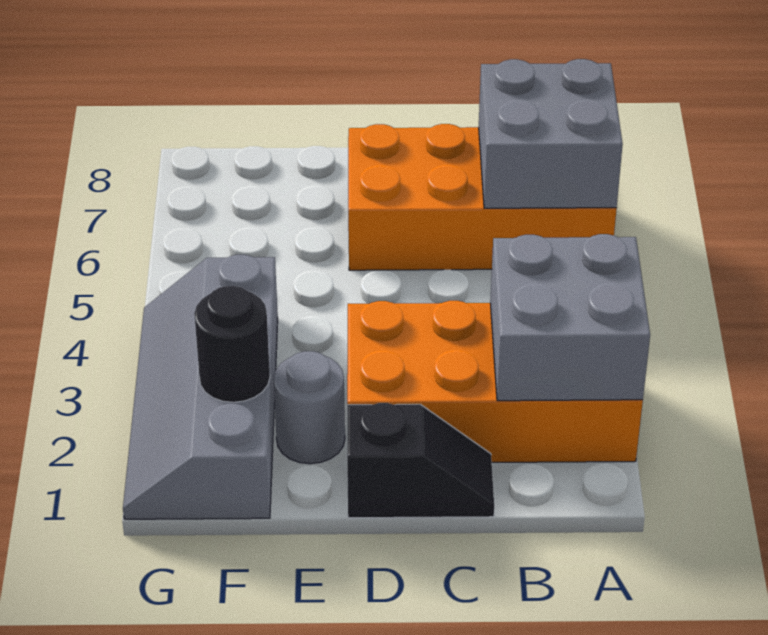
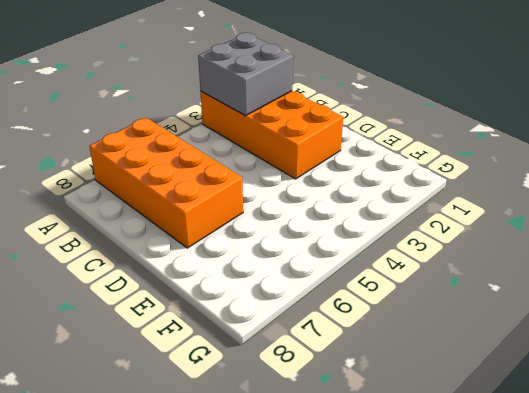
none -> black 1x2 slope [347,403,494,518]
none -> grey 1x1 round brick [274,351,345,464]

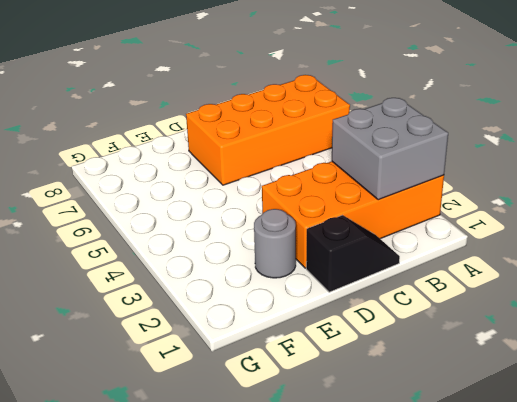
none -> grey 2x4 slope [123,255,278,519]
none -> grey 2x2 brick [479,59,623,208]

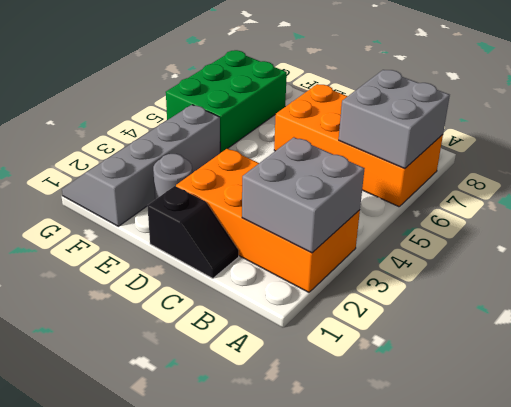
green 2x3 brick [166,50,287,153] -> none
none -> black 1x1 round brick [194,286,270,402]

